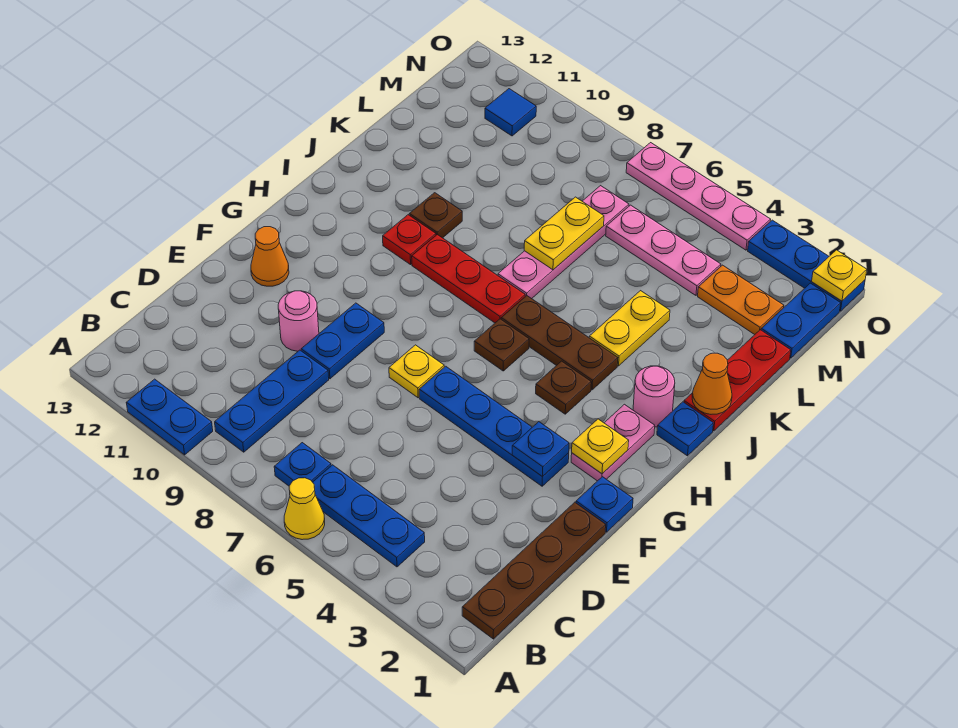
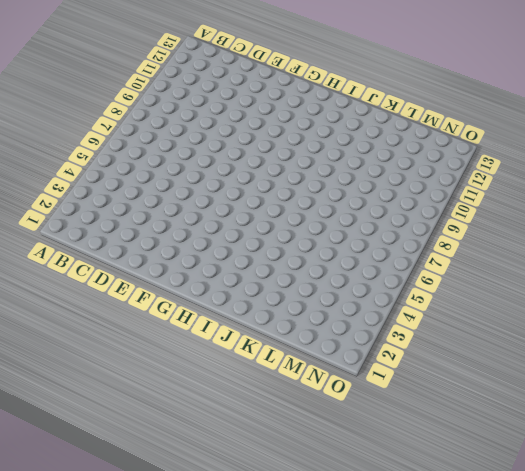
none -> yellow 1x1 cone [284,478,325,540]
none -> blue 1x2 plate [126,379,213,455]
none -> brown 1x4 plate [462,502,606,639]
none -> blue 1x3 plate [313,465,425,567]

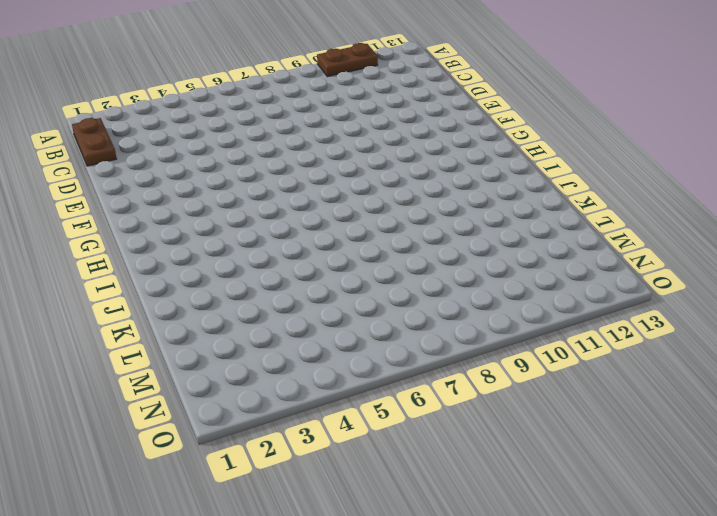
brown 1x2 plate [317,43,378,77] -> blue 1x2 plate [126,379,213,455]
brown 1x2 plate [72,118,117,166] -> brown 1x4 plate [462,502,606,639]
none -> yellow 1x1 cone [284,478,325,540]
none -> blue 1x3 plate [313,465,425,567]
none -> blue 1x1 plate [274,443,331,486]
none -> blue 1x3 plate [215,350,329,452]

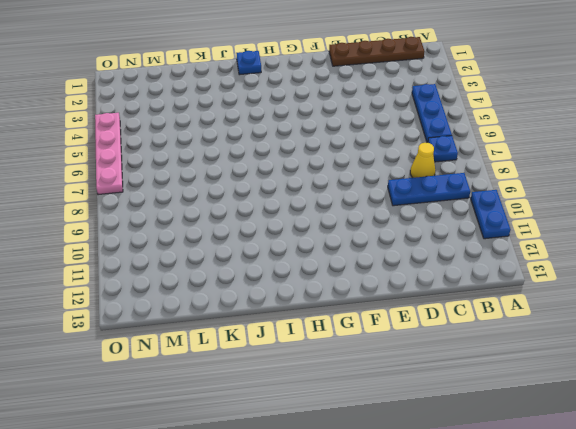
yellow 1x1 cone [410,143,435,178] -> yellow 1x1 cone moved to [284,478,325,540]
none -> blue 1x2 plate [301,303,384,379]
none -> pink 1x1 round brick [278,291,319,351]
none -> blue 1x1 plate [576,477,633,532]
none -> blue 1x4 plate [419,366,569,486]

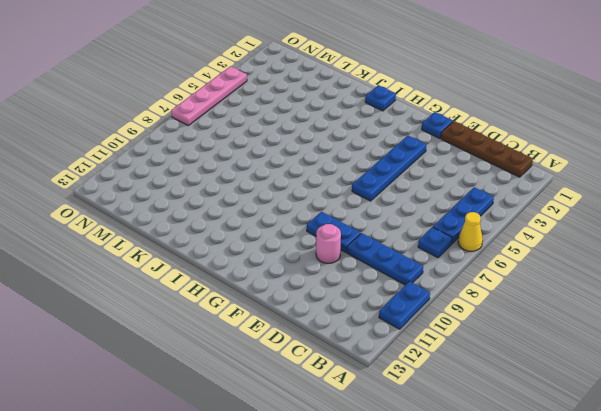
none -> yellow 1x1 plate [389,345,444,398]
none -> orange 1x1 cone [251,227,289,286]
none -> pink 1x2 plate [571,404,655,481]
none -> brown 1x1 plate [536,361,591,414]

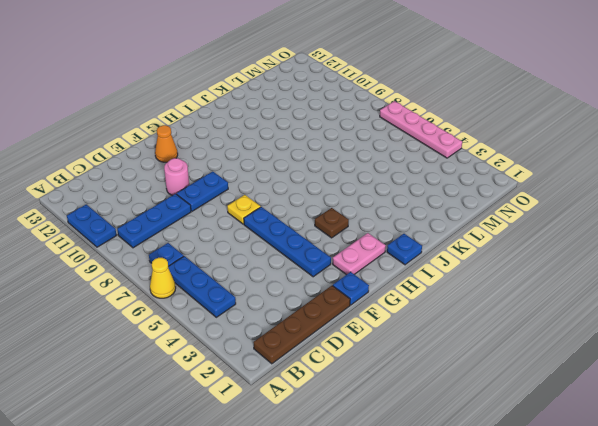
none -> brown 1x1 plate [474,319,529,371]
none -> pink 1x1 round brick [633,366,675,427]
none -> brown 1x3 plate [501,296,618,390]
none -> red 1x3 plate [412,235,525,323]

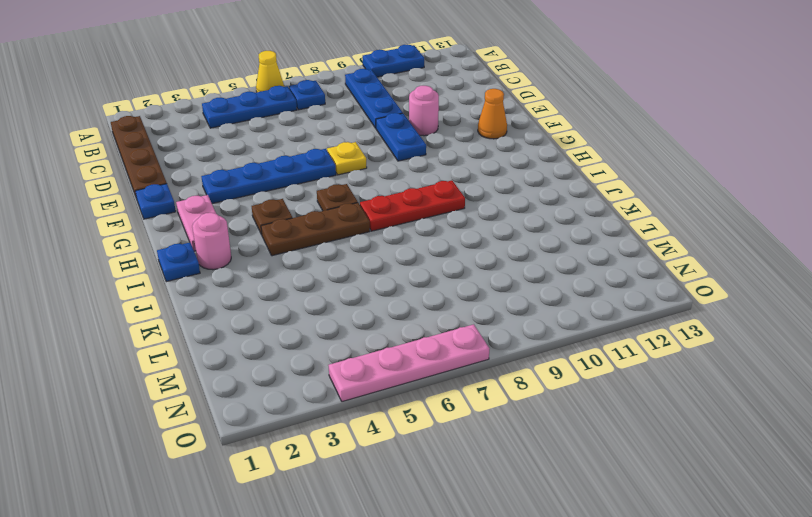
none -> red 1x1 plate [383,215,436,265]
none -> red 1x3 plate [684,330,791,431]
none -> yellow 1x2 plate [589,291,670,366]
none -> pink 1x4 plate [498,186,629,299]

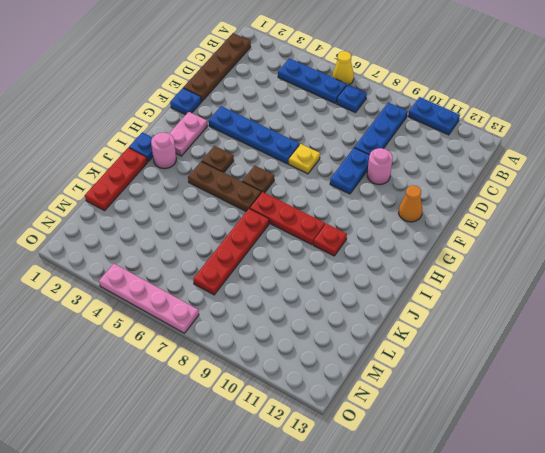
red 1x4 plate [193,209,269,295] -> pink 1x4 plate [498,186,629,299]
none -> yellow 1x2 plate [589,291,670,366]
none -> brown 1x1 plate [409,193,462,238]
none -> blue 1x2 plate [761,283,841,358]
none -> orange 1x2 plate [698,265,784,334]

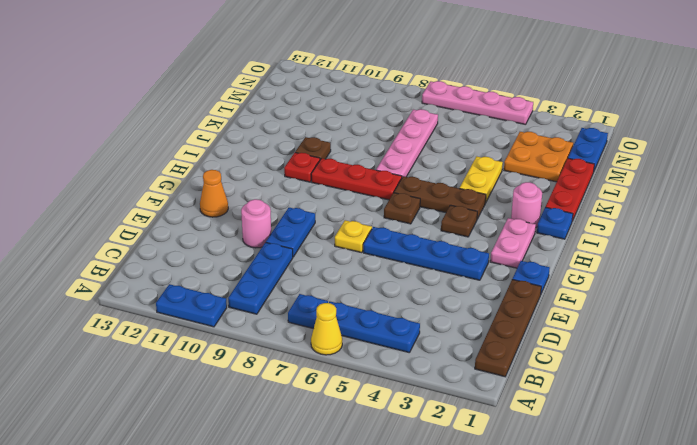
orange 2x2 plate [504,132,573,182] -> orange 1x2 plate [698,265,784,334]
none -> pink 1x3 plate [606,205,721,295]
none -> blue 1x1 tile [485,89,536,136]
none -> blue 1x3 plate [748,220,865,311]
none -> blue 1x1 plate [512,422,569,477]

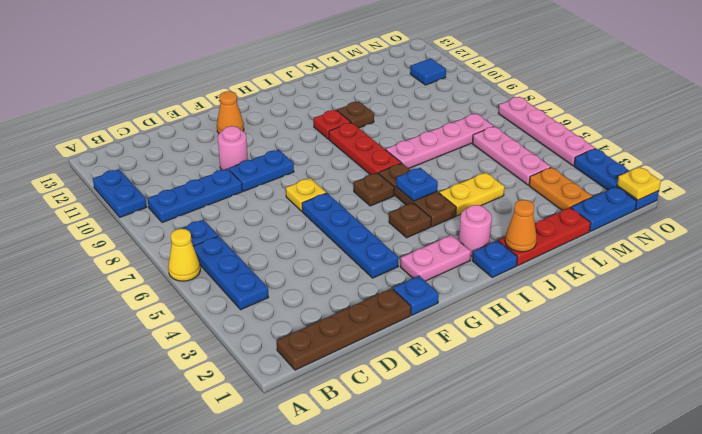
blue 1x1 plate [396,168,438,201] -> blue 1x1 plate moved to [512,422,569,477]
none -> yellow 1x1 plate [572,419,629,474]
none -> yellow 1x2 plate [524,197,604,270]

